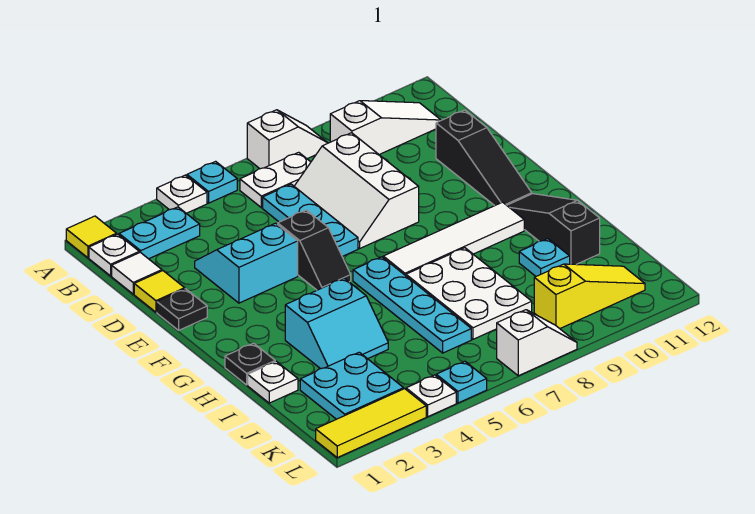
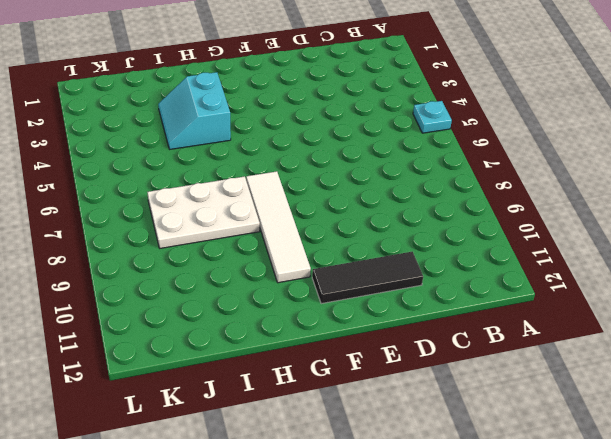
black 1x3 tile [312,252,423,304] -> black 1x3 slope [436,110,532,206]
none -> yellow 1x1 tile [66,216,117,258]
none -> white 1x1 plate [157,175,207,213]
none -> white 1x2 slope [247,110,328,169]
none -> white 1x1 plate [89,234,139,276]

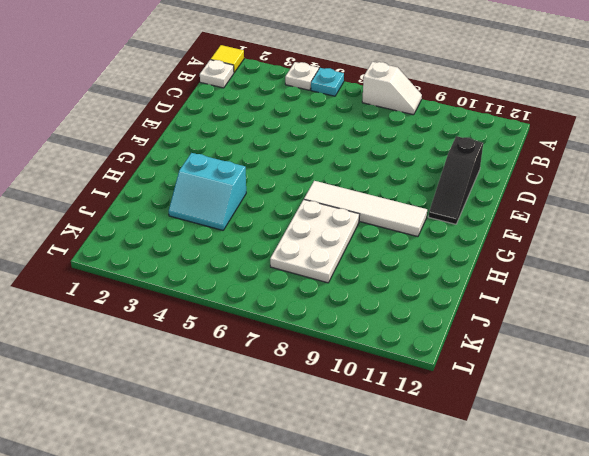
none -> cyan 1x2 plate [119,207,200,259]
none -> white 1x2 plate [240,152,311,208]
none -> white 1x3 slope [330,101,441,154]
none -> white 1x1 tile [112,252,162,294]

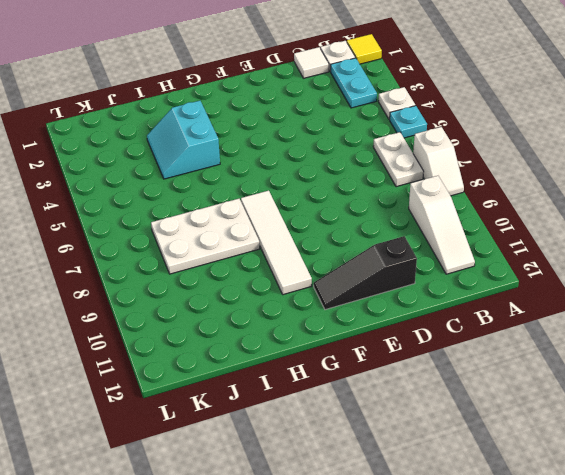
none -> cyan 1x3 plate [263,184,358,256]
none -> white 2x3 slope [294,133,419,248]
none -> yellow 1x1 tile [134,271,185,312]
none -> cyan 2x2 slope [195,223,298,303]

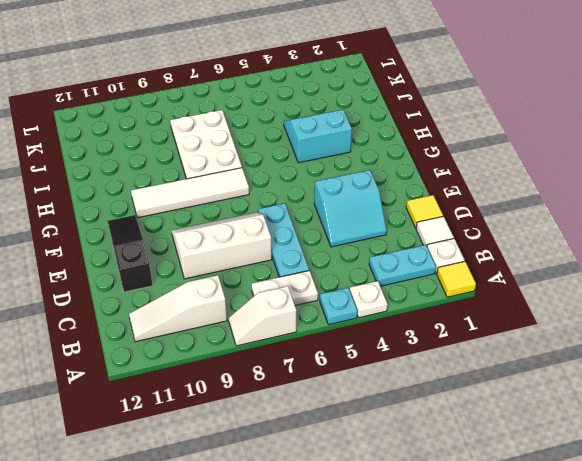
white 2x3 slope [172,213,272,279] -> white 2x3 slope turned to [294,133,419,248]
none -> black 1x1 plate [157,289,207,330]
none -> black 1x2 slope [278,210,351,290]
none -> cyan 1x4 plate [353,257,471,353]
none -> black 1x3 slope [507,194,600,264]

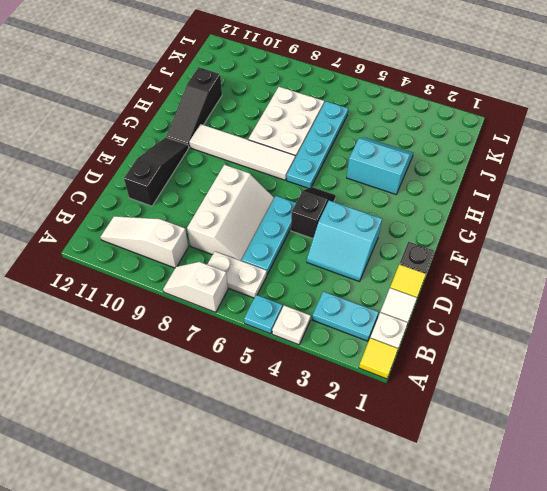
none -> black 1x1 plate [225,343,275,385]
none -> white 1x1 plate [248,361,298,403]
none -> cyan 1x1 plate [519,239,570,276]
none -> cyan 2x2 plate [300,352,404,419]

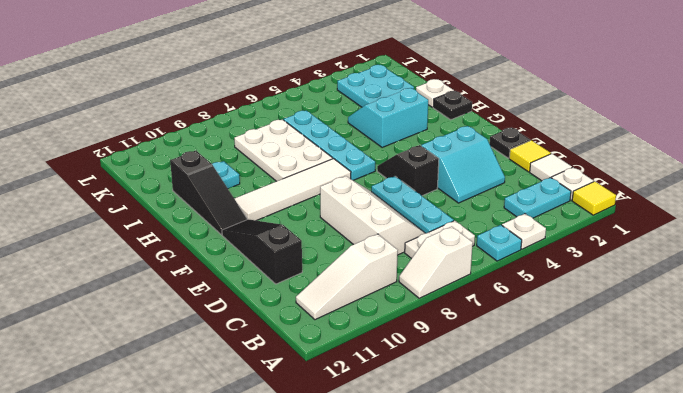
none -> yellow 1x3 slope [534,264,645,329]
none -> yellow 1x3 tile [316,389,426,458]
none -> white 1x1 plate [406,375,456,417]
none -> cyan 1x1 plate [436,361,487,403]

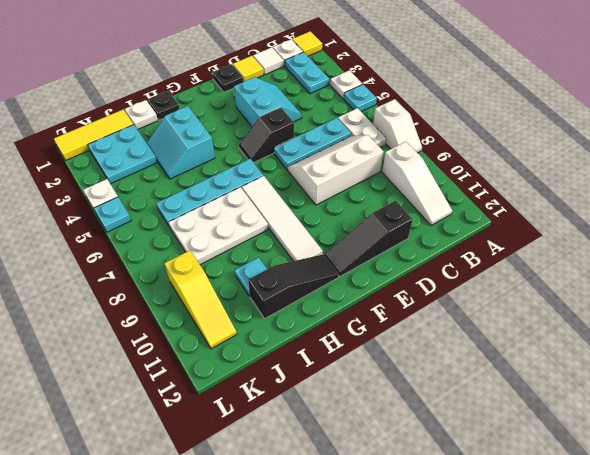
yellow 1x3 tile [54,109,134,161] -> yellow 1x3 tile turned to [316,389,426,458]
none -> white 1x2 slope [497,310,577,376]

